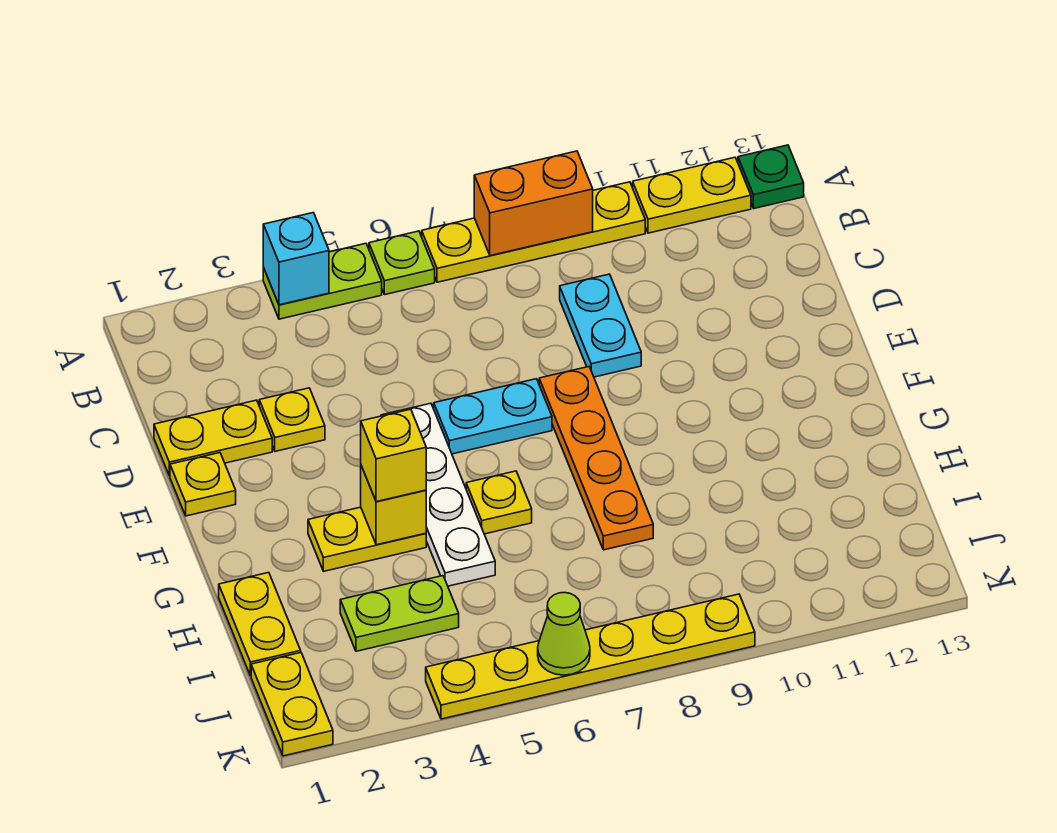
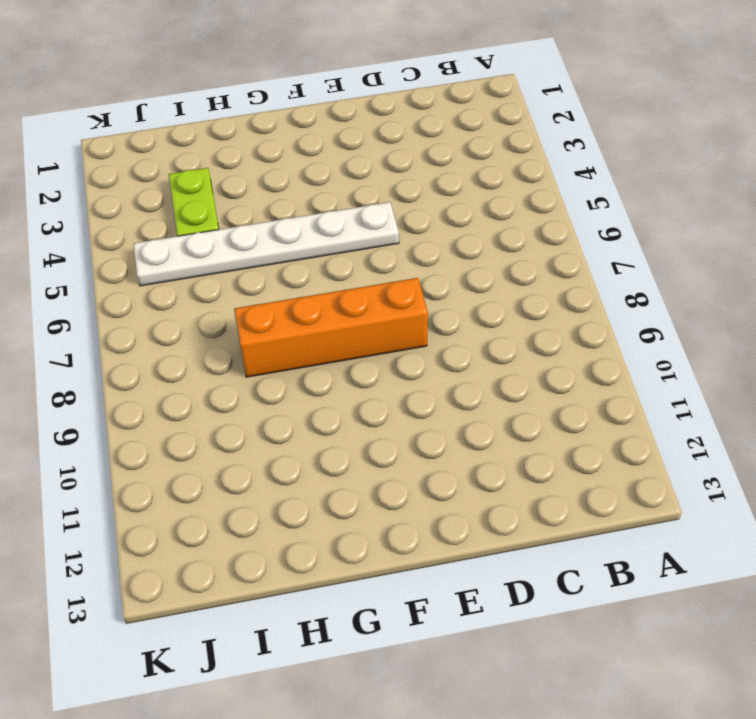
white 1x6 plate [133,202,399,286] -> white 1x4 plate [381,403,495,586]
orange 1x4 brick [234,278,428,377] -> orange 1x4 plate [539,367,653,550]
none -> lime 1x2 plate [263,244,382,319]
none -> lime 1x1 plate [369,231,435,295]
none -> yellow 1x4 plate [422,182,645,282]

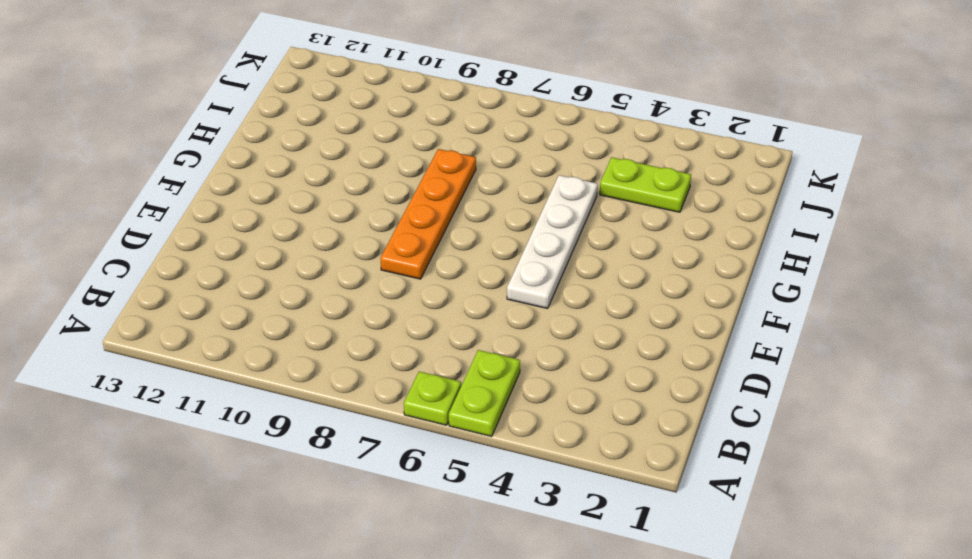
lime 1x2 plate [449,350,520,436] -> lime 1x2 plate turned to [263,244,382,319]
none -> yellow 1x4 plate [422,182,645,282]
none -> yellow 1x2 plate [633,157,751,233]
none -> green 1x1 plate [738,145,804,208]

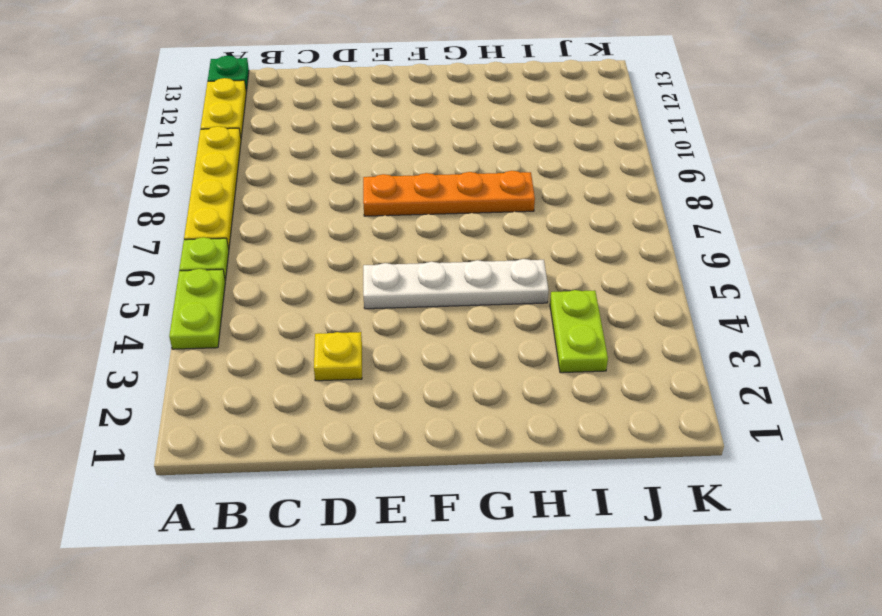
none -> cyan 1x2 plate [560,274,641,377]
none -> yellow 1x2 plate [154,400,272,476]
none -> yellow 1x1 plate [170,453,236,516]

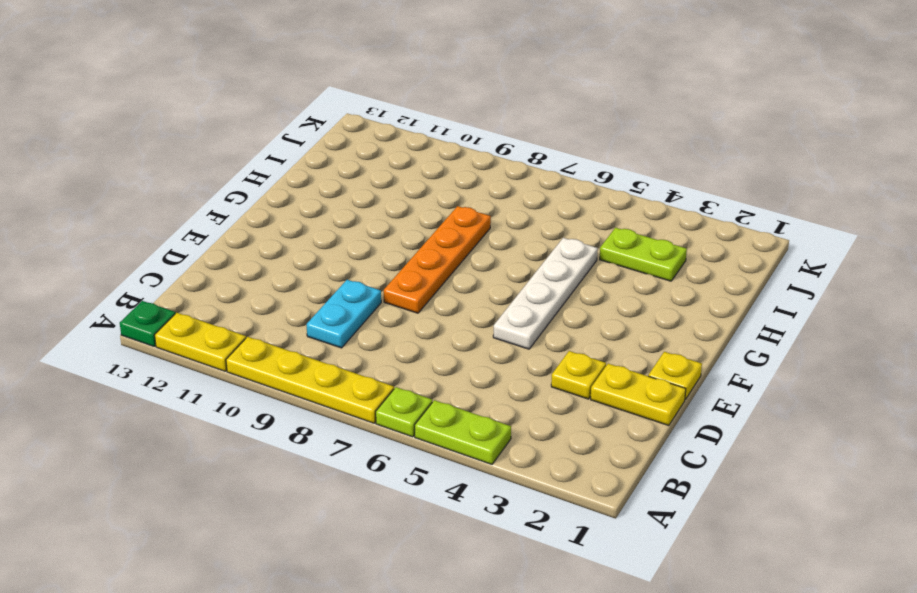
none -> cyan 1x2 plate [434,379,552,454]
none -> yellow 1x2 plate [308,507,426,571]
none -> yellow 1x1 plate [466,471,532,534]

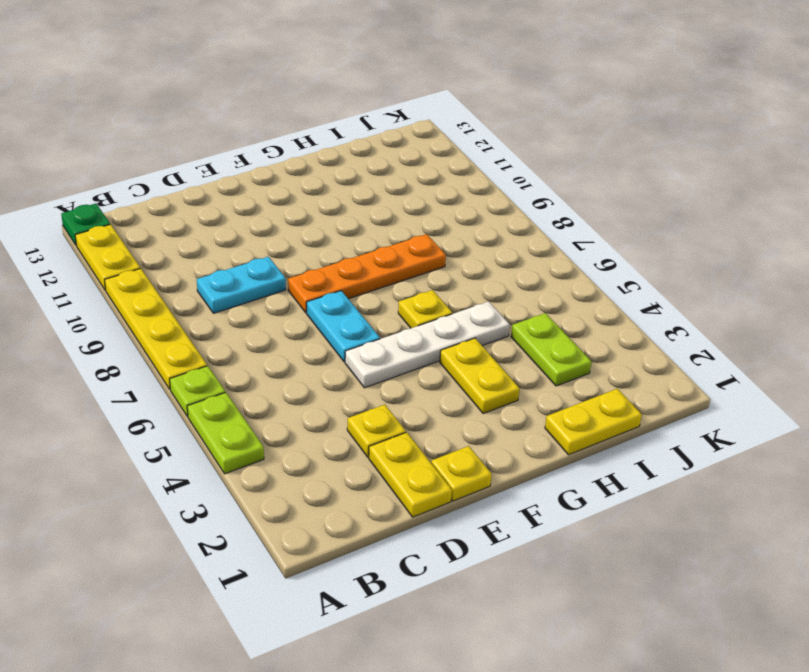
none -> yellow 1x2 plate [251,653,333,756]
none -> yellow 1x6 plate [426,594,755,719]
none -> cyan 1x1 brick [263,213,329,305]

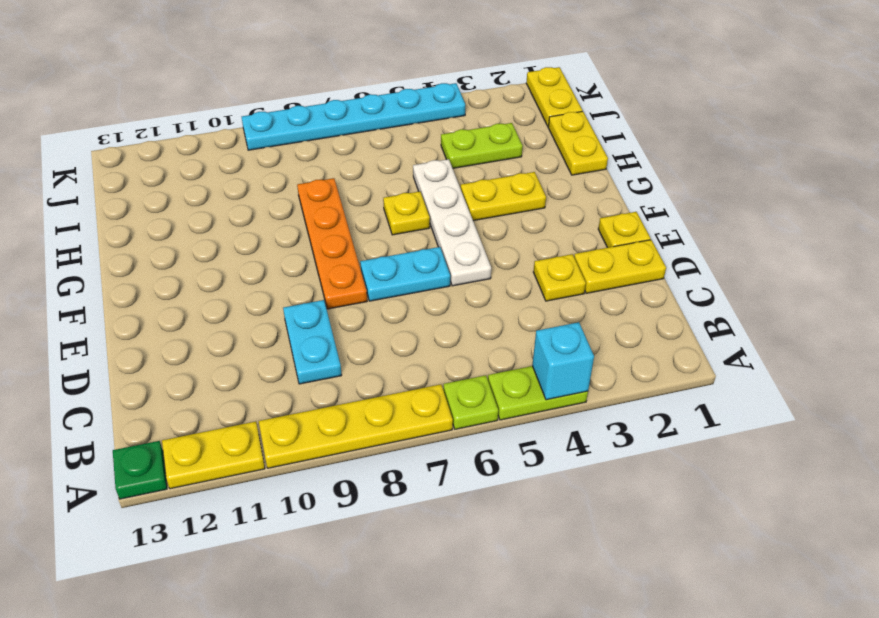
cyan 1x6 plate [242,83,465,150] -> yellow 1x6 plate [426,594,755,719]
none -> orange 1x2 brick [474,151,593,256]
none -> yellow 1x1 brick [361,466,426,545]
none -> lime 1x1 cone [538,592,590,675]

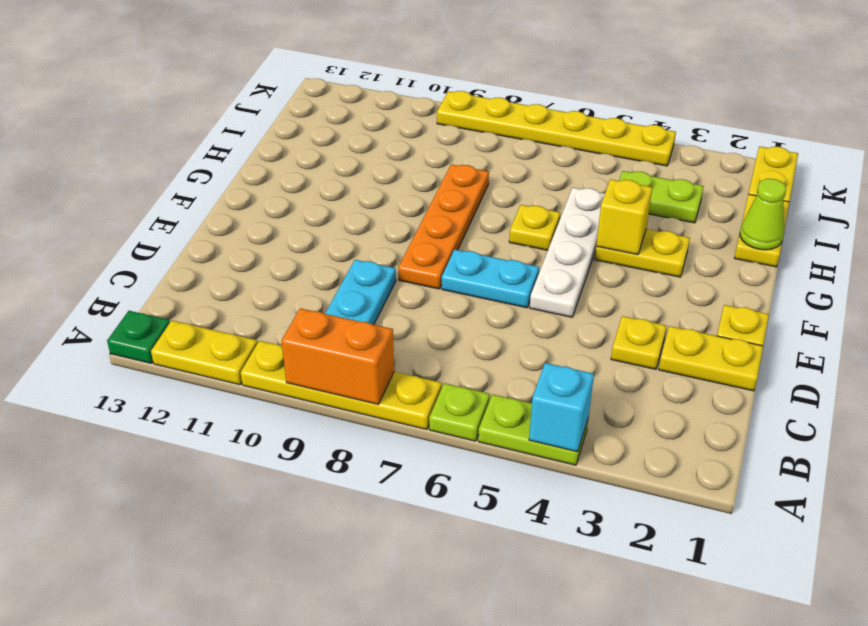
lime 1x1 cone [740,179,786,250] -> lime 1x1 cone moved to [538,592,590,675]
none -> yellow 1x1 brick [361,409,426,502]

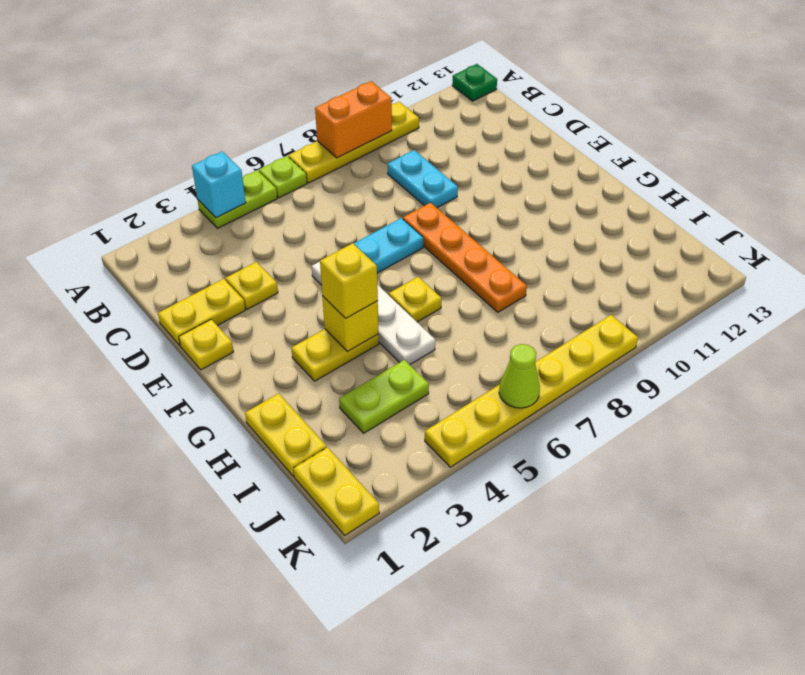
none -> yellow 1x2 plate [633,157,751,233]

